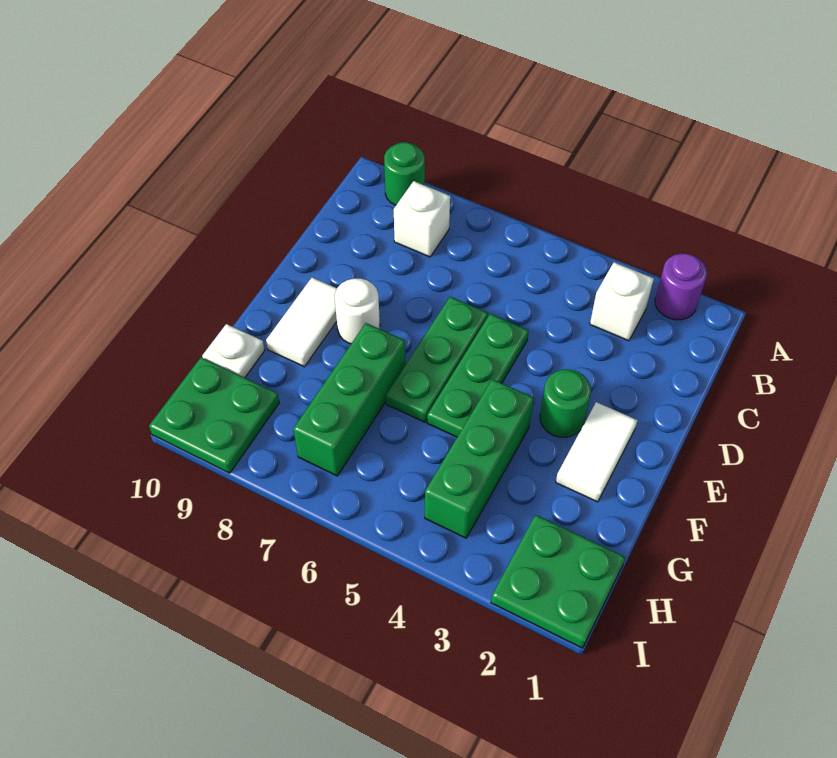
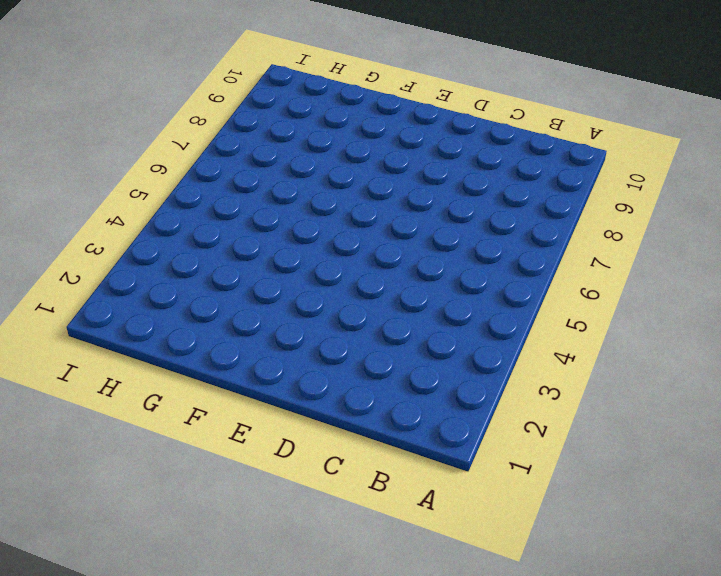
none -> purple 1x1 round brick [655,254,707,320]
none -> green 1x1 round brick [384,142,425,205]
none -> white 1x1 brick [590,262,654,341]

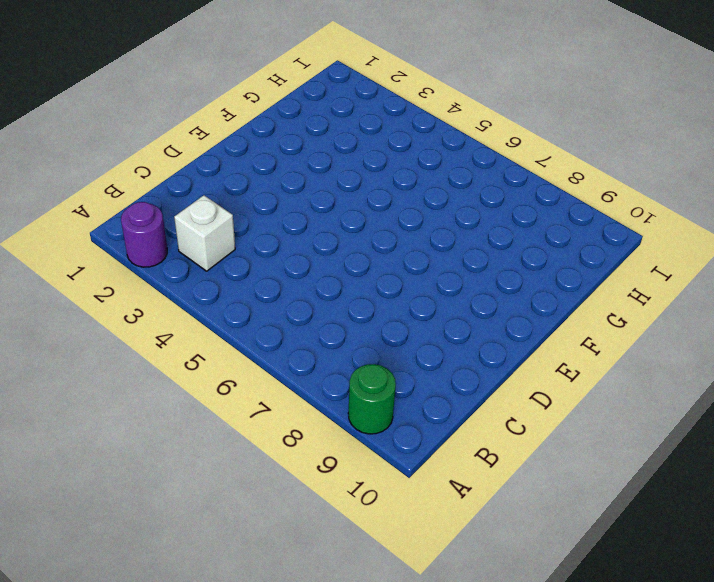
none -> white 1x1 brick [394,181,450,257]
none -> green 1x3 plate [427,314,529,437]
none -> green 1x3 plate [386,297,488,422]

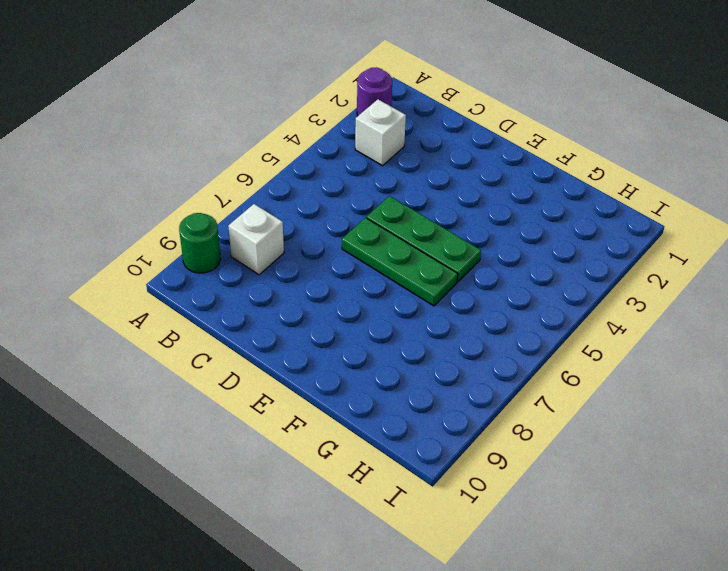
none -> white 1x2 tile [556,402,638,502]
none -> green 1x1 round brick [540,369,591,437]
none -> white 1x1 round brick [335,279,380,344]

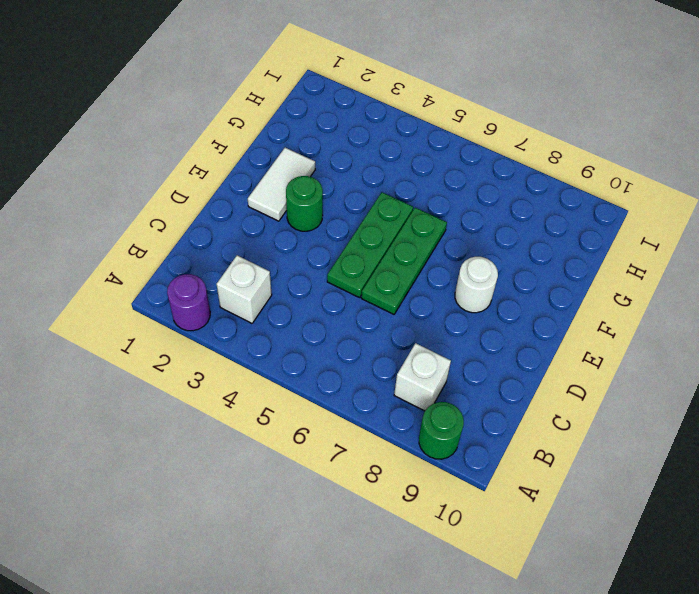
none -> white 1x2 tile [266,278,337,367]
none -> green 1x3 brick [425,379,534,538]
none -> green 1x3 brick [293,323,405,476]

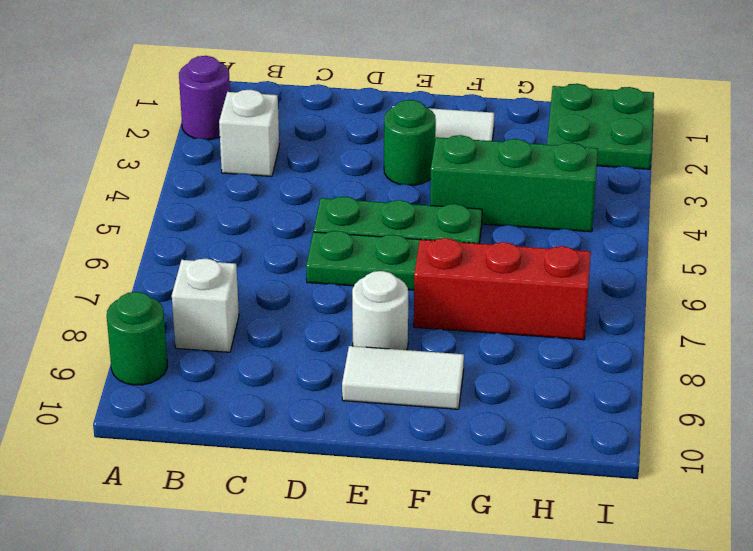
red 1x3 brick [414,238,591,340] -> green 1x3 brick [293,323,405,476]
none -> white 1x1 plate [202,324,265,378]
none -> green 2x2 plate [149,357,279,473]

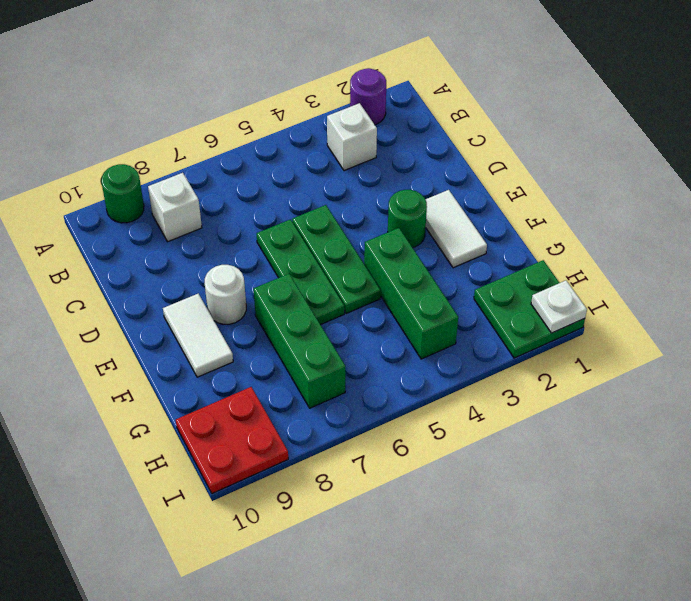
red 2x2 plate [176,387,288,494] -> green 2x2 plate [149,357,279,473]
white 1x1 plate [531,281,587,333] -> white 1x1 plate moved to [202,324,265,378]

